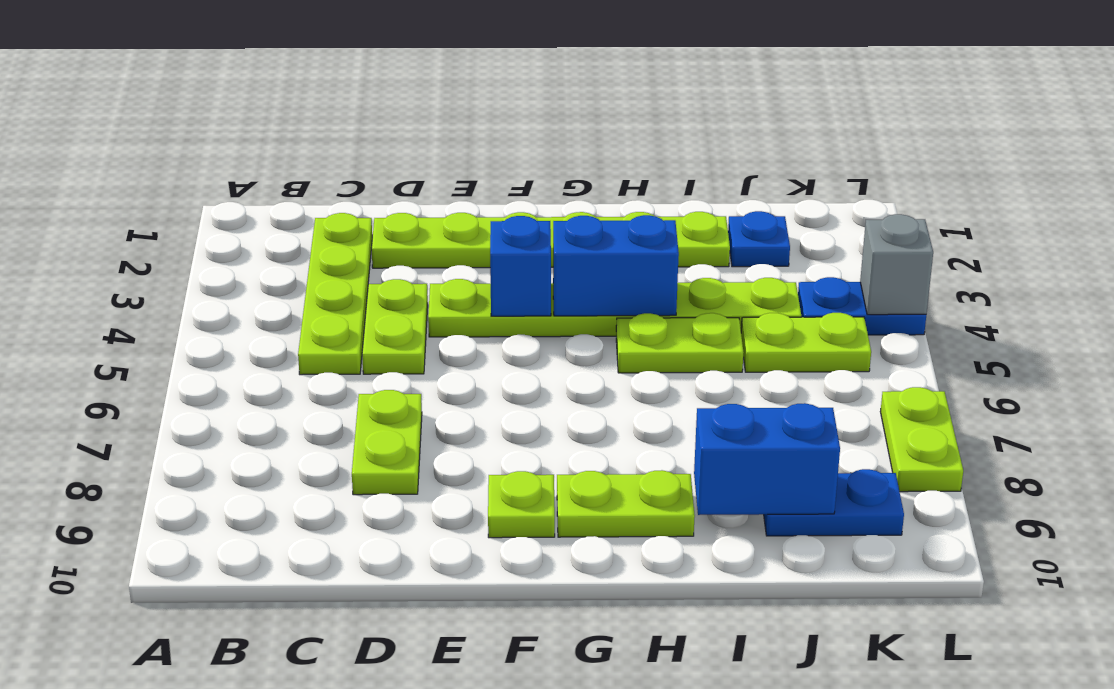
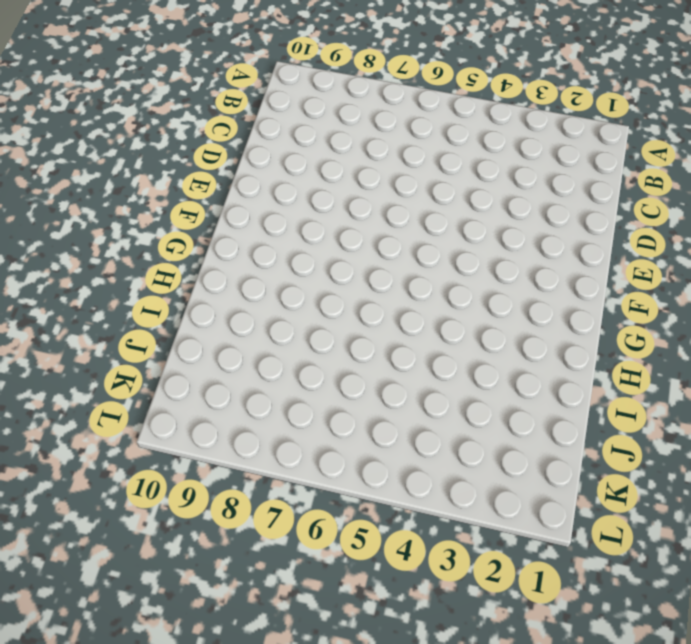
none -> lime 1x4 plate [298,213,372,375]
none -> lime 1x6 plate [372,212,730,268]
none -> lime 1x2 plate [362,279,428,374]

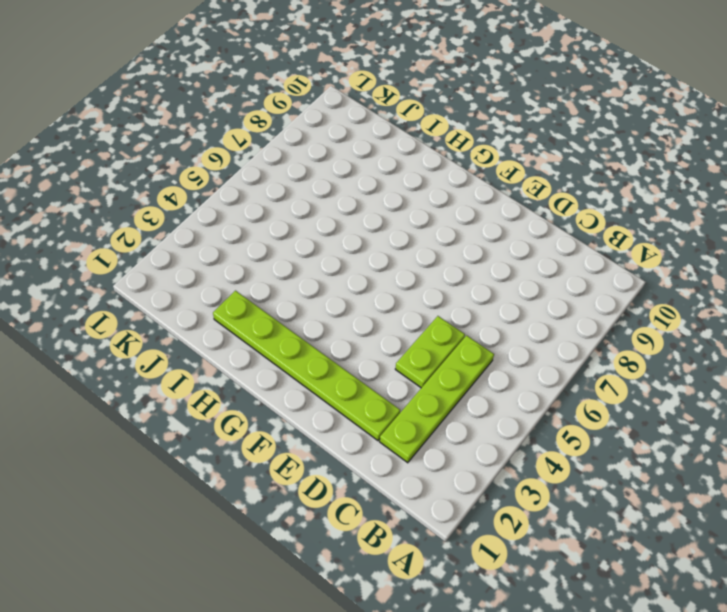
none -> lime 1x2 plate [352,390,422,495]
none -> lime 1x6 plate [428,278,801,337]
none -> lime 1x1 plate [488,471,555,538]

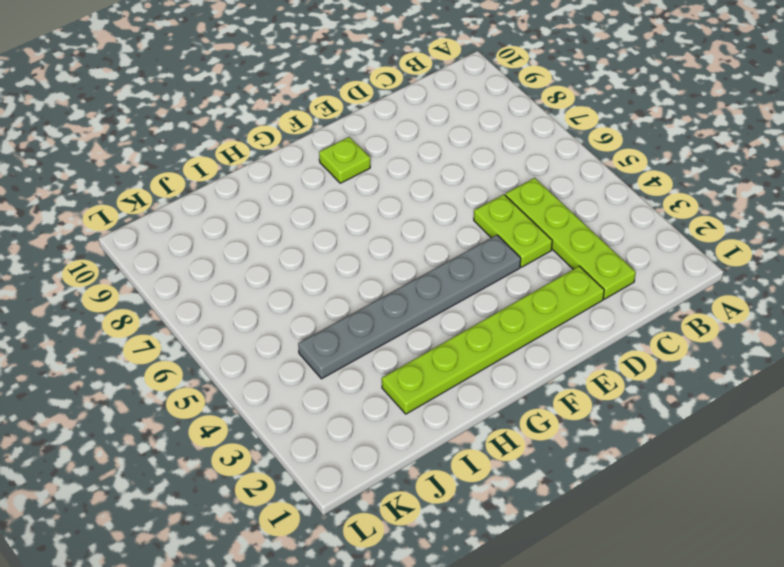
grey 1x6 plate [298,235,521,379] -> lime 1x6 plate [428,278,801,337]
none -> lime 1x2 plate [352,390,422,495]
none -> lime 1x2 plate [557,470,695,537]
none -> lime 1x2 plate [616,313,743,373]

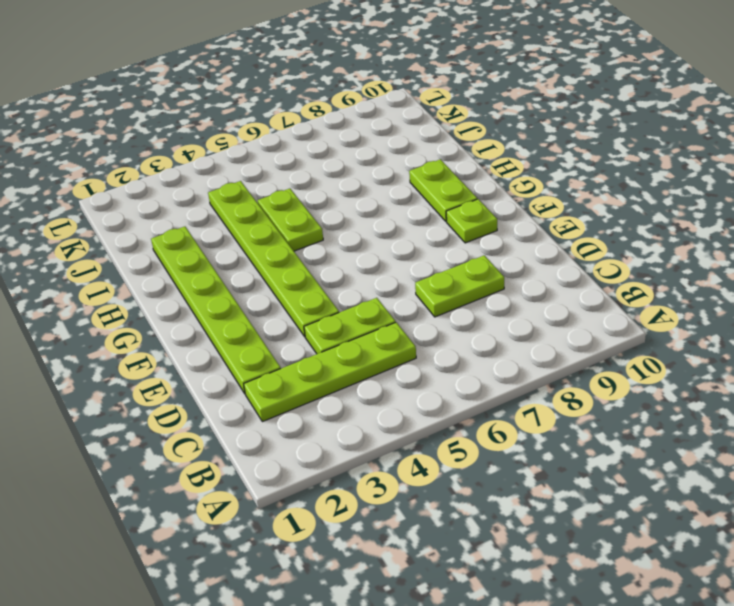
none -> blue 1x1 plate [728,211,790,267]
none -> lime 1x2 plate [741,313,871,372]
none -> blue 1x2 plate [764,469,904,536]

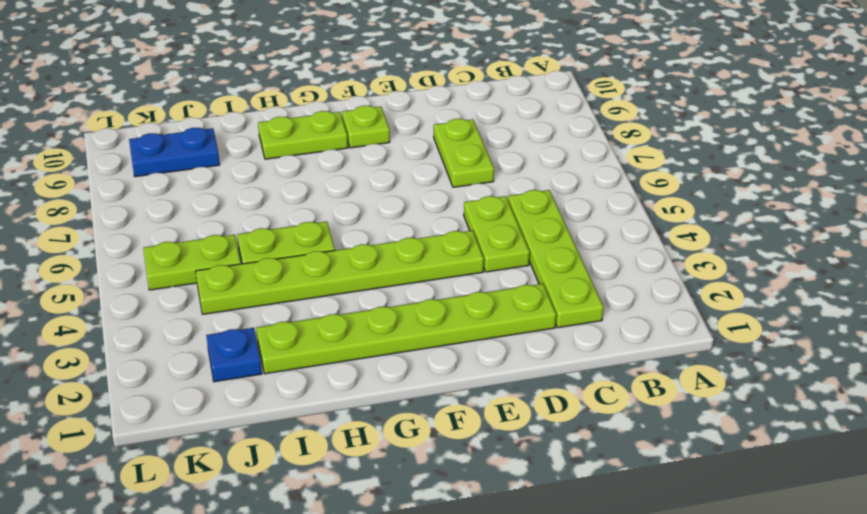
none -> blue 1x2 plate [798,277,926,335]
none -> lime 1x2 plate [880,387,963,492]
none -> blue 1x1 brick [490,216,551,316]

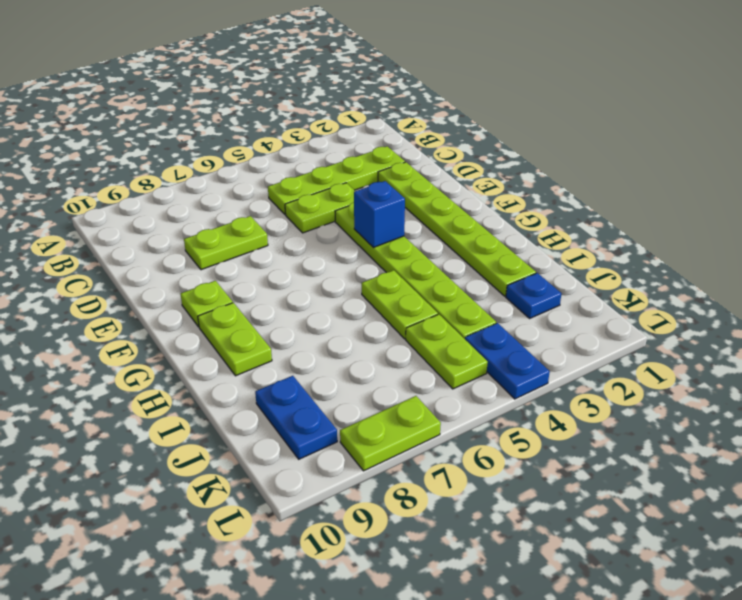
none -> blue 1x2 brick [553,215,679,316]
none -> blue 1x2 brick [694,403,840,515]
none -> grey 1x1 brick [860,214,933,315]

